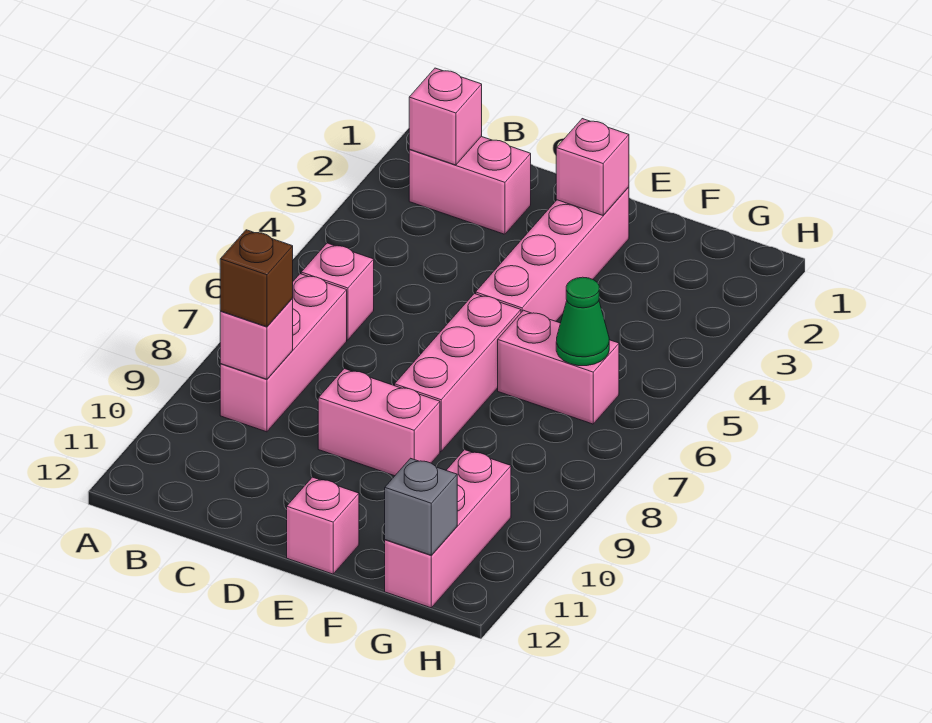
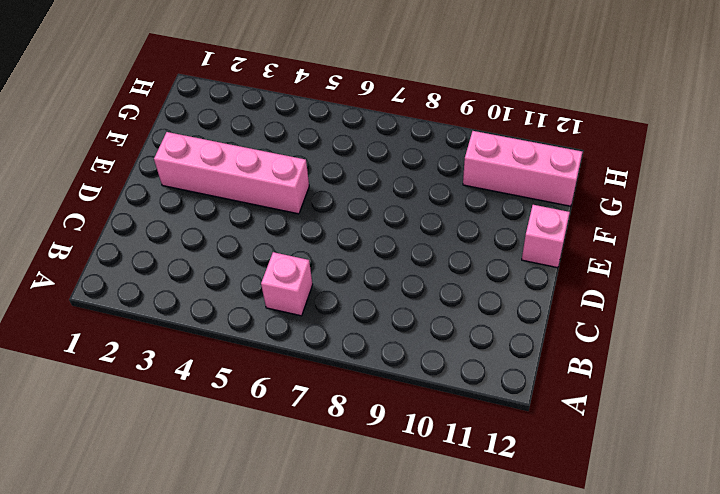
none -> pink 1x2 brick [409,137,531,234]
none -> pink 1x3 brick [220,274,347,432]
none -> pink 1x2 brick [318,369,440,476]

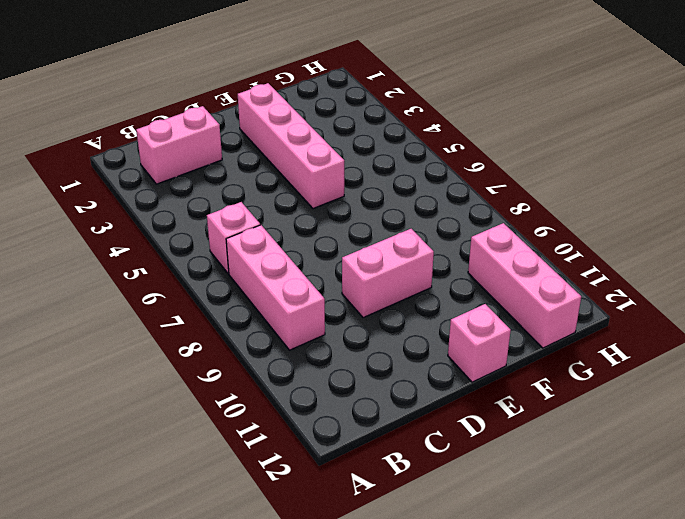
none -> pink 1x3 brick [395,294,521,452]
none -> pink 1x2 brick [498,310,619,424]
none -> pink 1x1 brick [409,68,482,165]

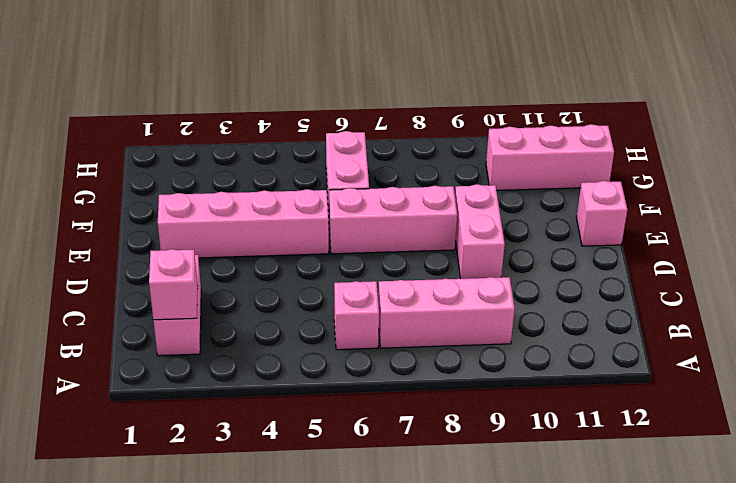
none -> pink 1x1 brick [220,299,293,379]
none -> pink 1x1 brick [556,119,629,215]
none -> green 1x1 cone [556,277,609,366]

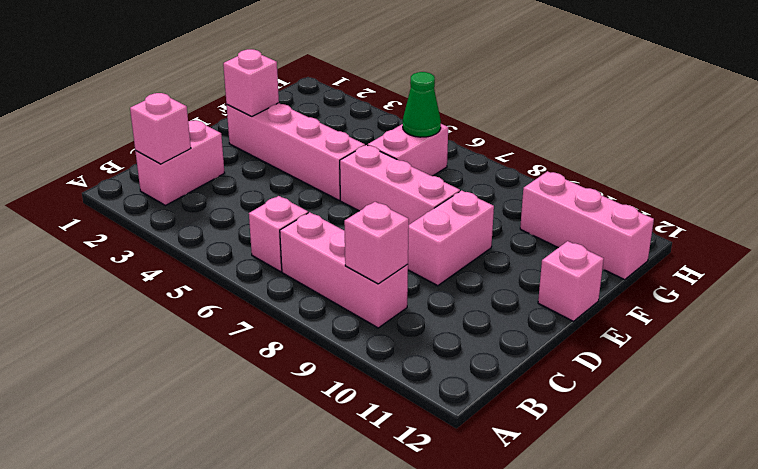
none -> grey 1x1 brick [385,458,457,555]
none -> brown 1x1 brick [220,230,293,327]

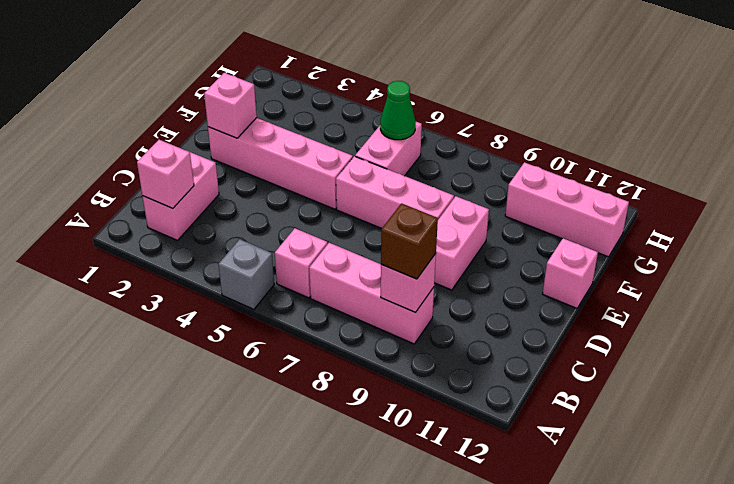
grey 1x1 brick [218,239,274,309] -> grey 1x1 brick moved to [385,458,457,555]

